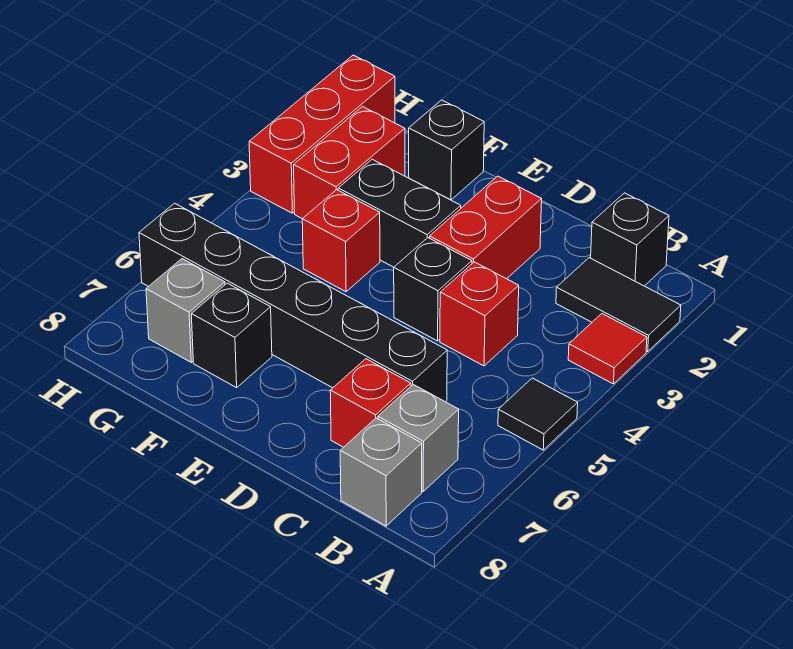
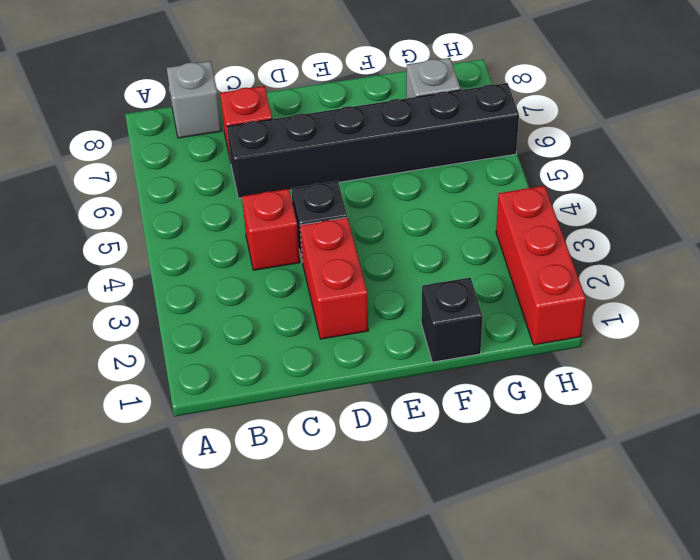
none -> black 1x2 tile [556,258,681,351]
none -> red 1x1 tile [568,314,647,384]
none -> black 1x1 tile [498,378,578,450]

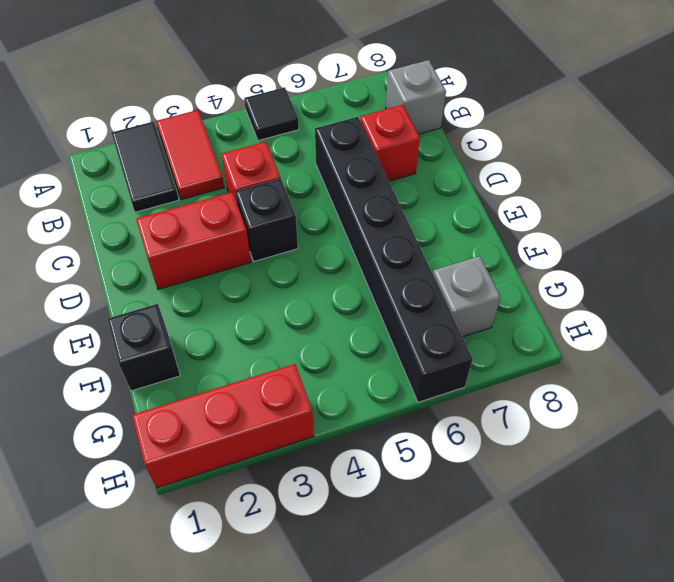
red 1x2 tile [156,110,224,200] -> red 1x1 tile [568,314,647,384]
none -> black 1x1 brick [591,193,669,286]
none -> grey 1x1 brick [378,385,459,491]
none -> black 1x2 brick [338,159,461,267]

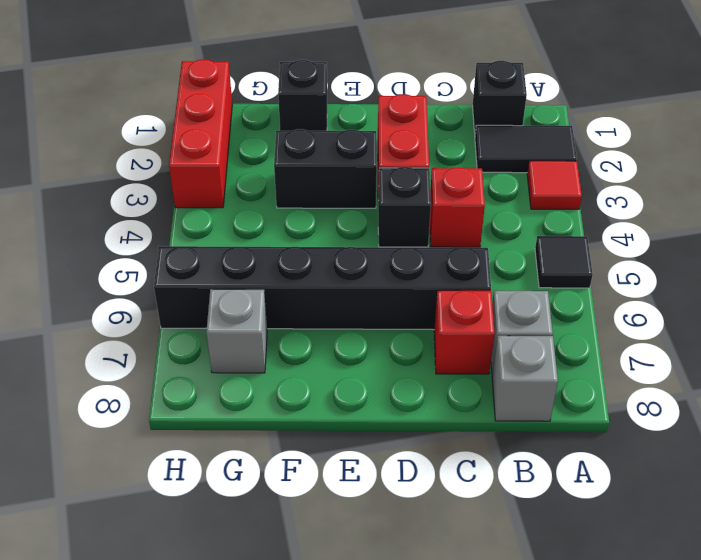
none -> red 1x1 brick [302,190,380,292]
none -> black 1x1 brick [191,283,272,388]
none -> red 1x2 brick [294,107,405,219]

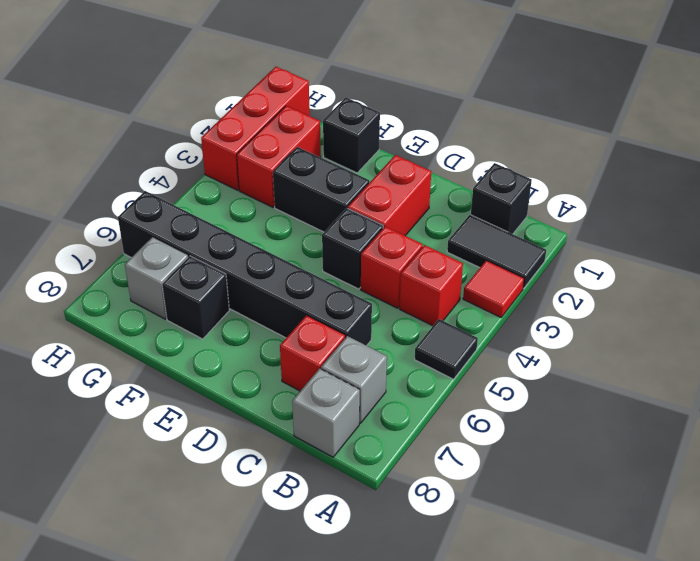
red 1x1 brick [400,245,463,326] -> red 1x1 brick moved to [302,190,380,292]

